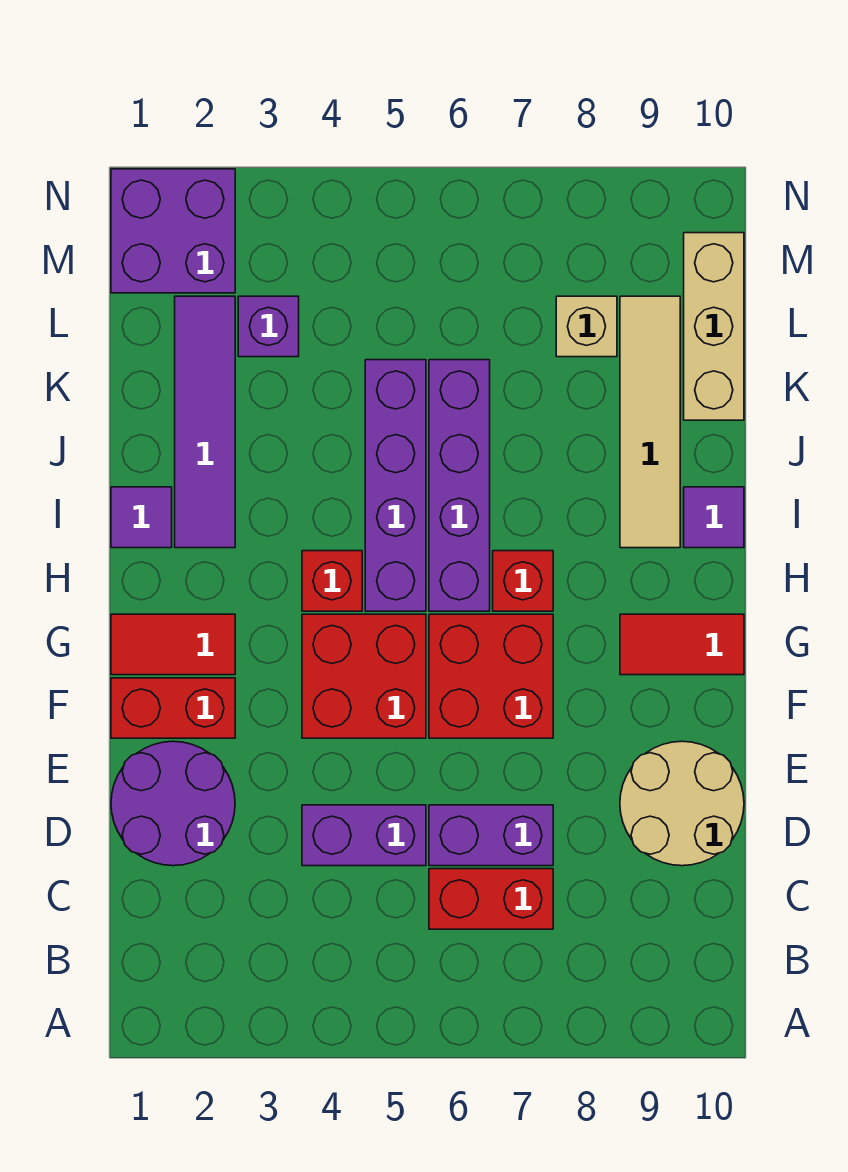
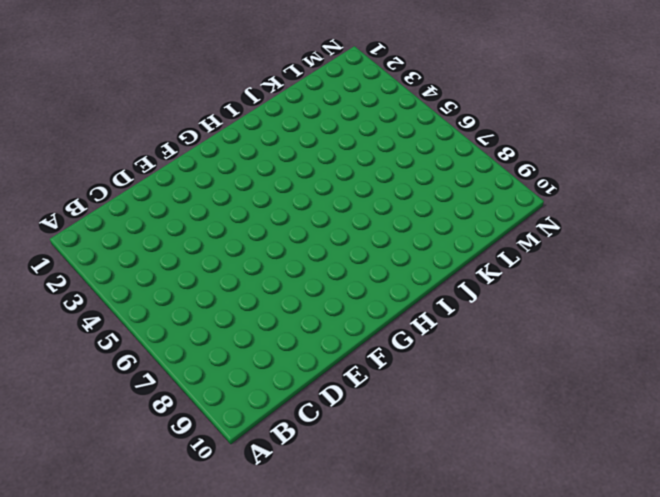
none -> red 1x2 brick [429,869,553,929]
none -> purple 2x2 round brick [111,741,235,866]
none -> purple 1x2 brick [302,805,426,866]

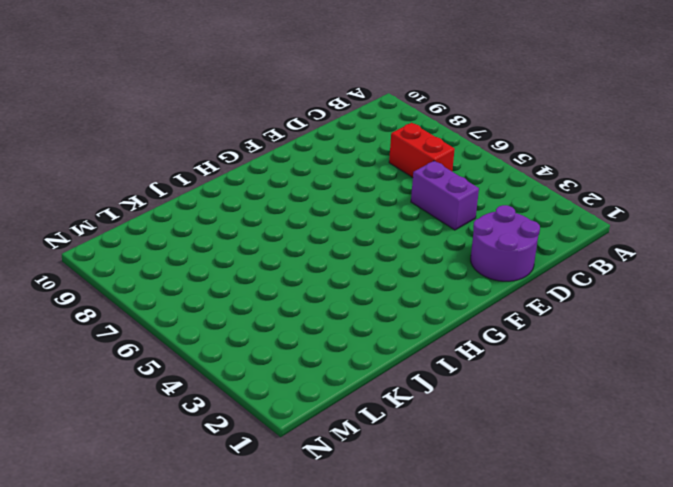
none -> purple 1x2 brick [429,805,553,866]
none -> tan 2x2 round brick [620,741,744,866]
none -> red 1x2 brick [111,678,235,738]

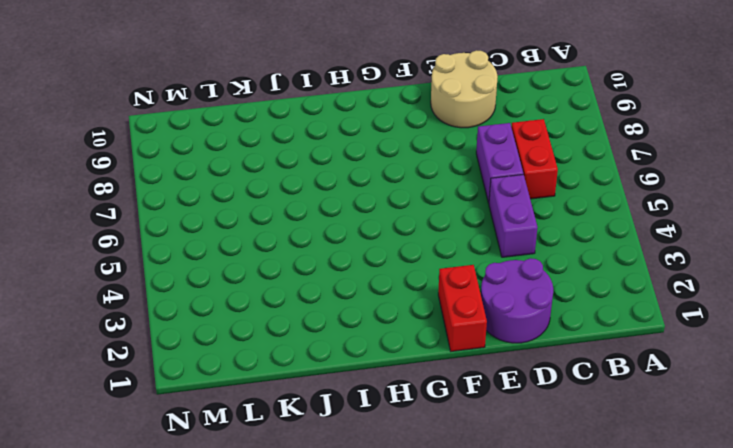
none -> red 2x2 brick [302,614,426,738]
none -> red 2x2 brick [429,614,553,738]
none -> red 1x2 tile [111,614,235,675]

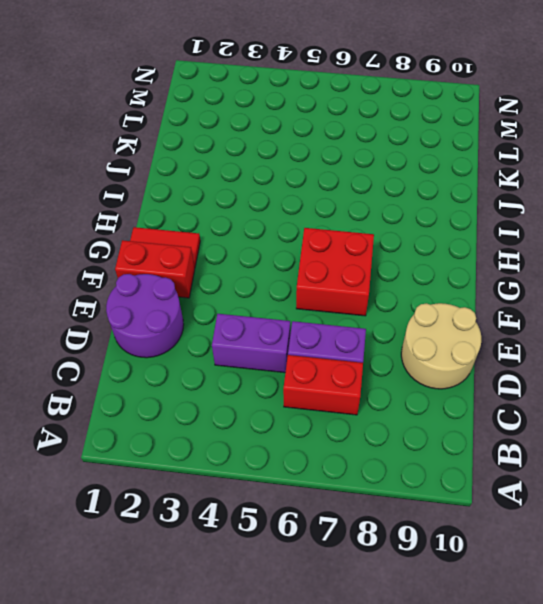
none -> red 2x2 brick [302,614,426,738]
none -> red 1x2 tile [620,614,744,675]
none -> red 1x1 brick [302,551,362,611]

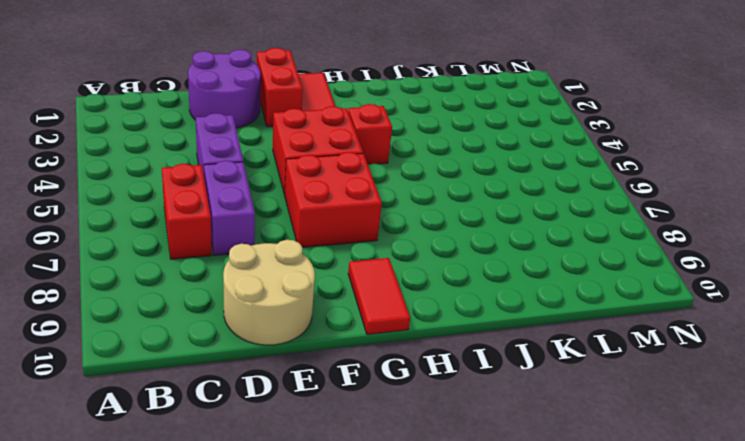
none -> purple 1x4 brick [365,360,426,611]
none -> purple 1x4 brick [429,360,490,611]
none -> red 1x1 brick [493,551,553,611]

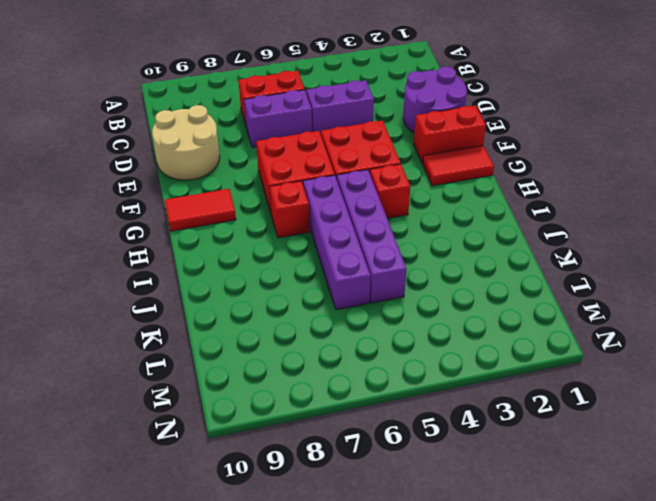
none -> purple 1x1 tile [111,487,172,548]
none -> purple 1x4 tile [175,296,235,548]
none -> tan 1x4 tile [620,296,680,548]

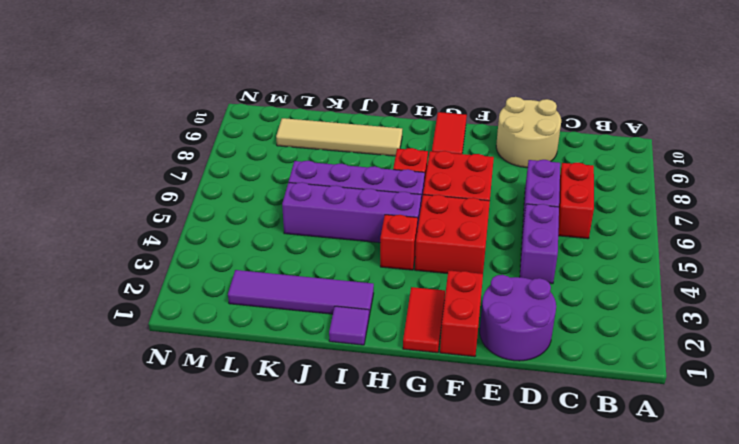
none -> purple 1x1 tile [684,487,744,548]
none -> tan 1x3 brick [684,233,744,420]
none -> purple 1x1 brick [238,296,299,357]

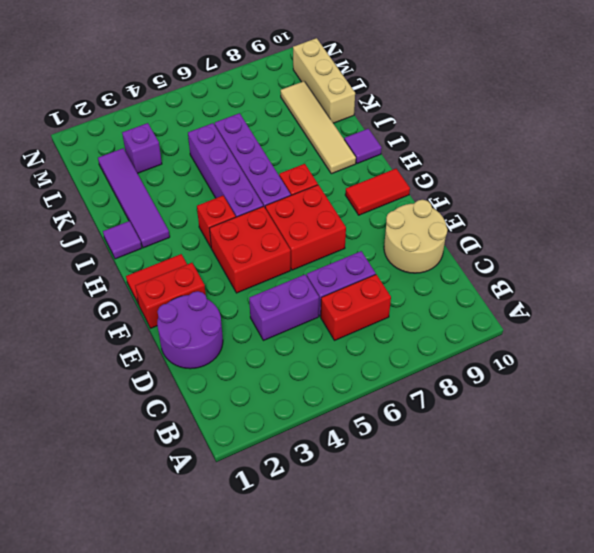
none -> tan 1x1 brick [556,296,617,357]
none -> purple 2x2 brick [111,169,235,293]

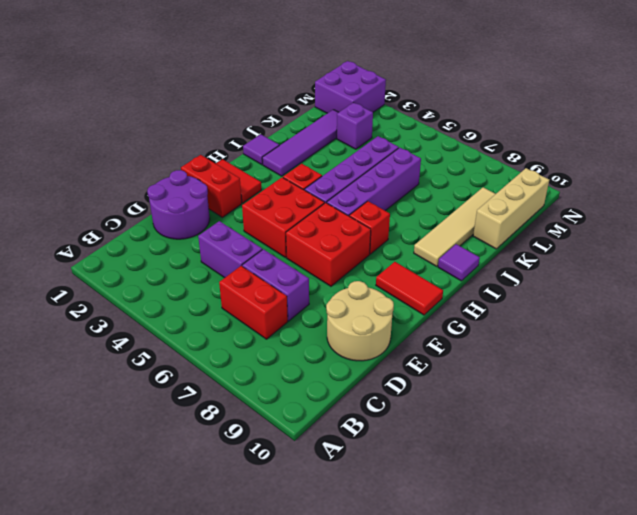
none -> tan 1x1 brick [556,296,617,357]

